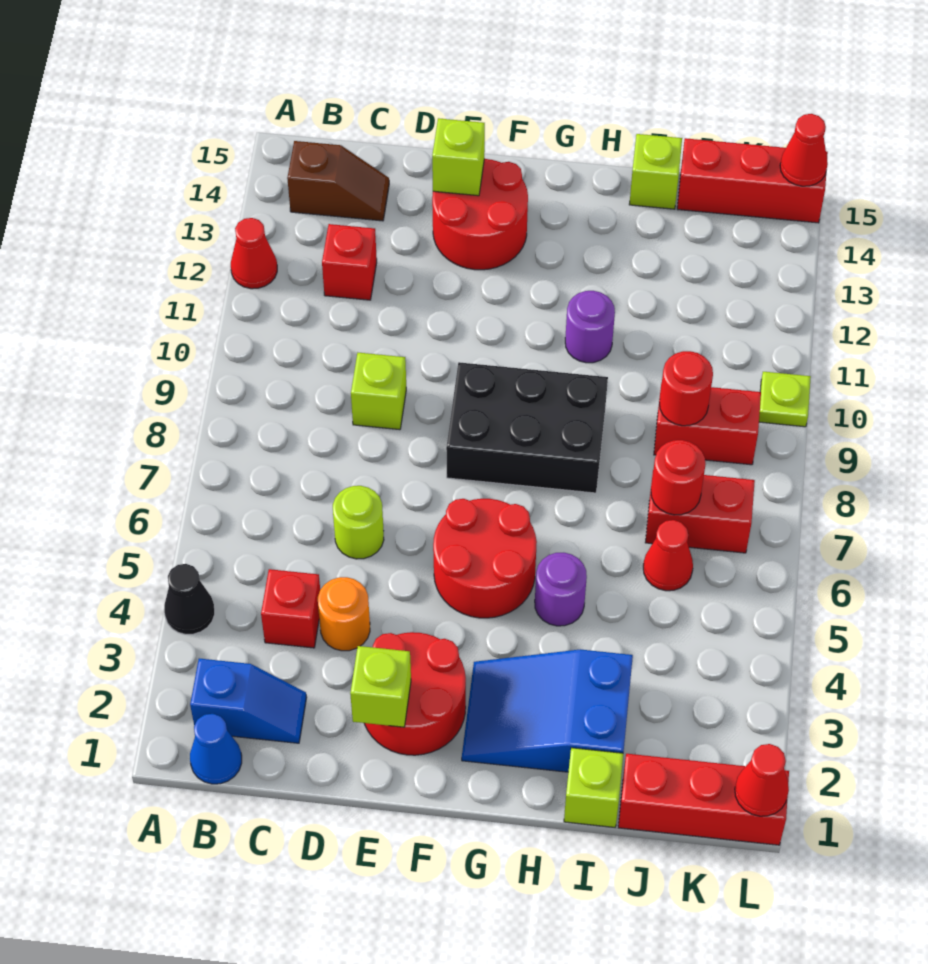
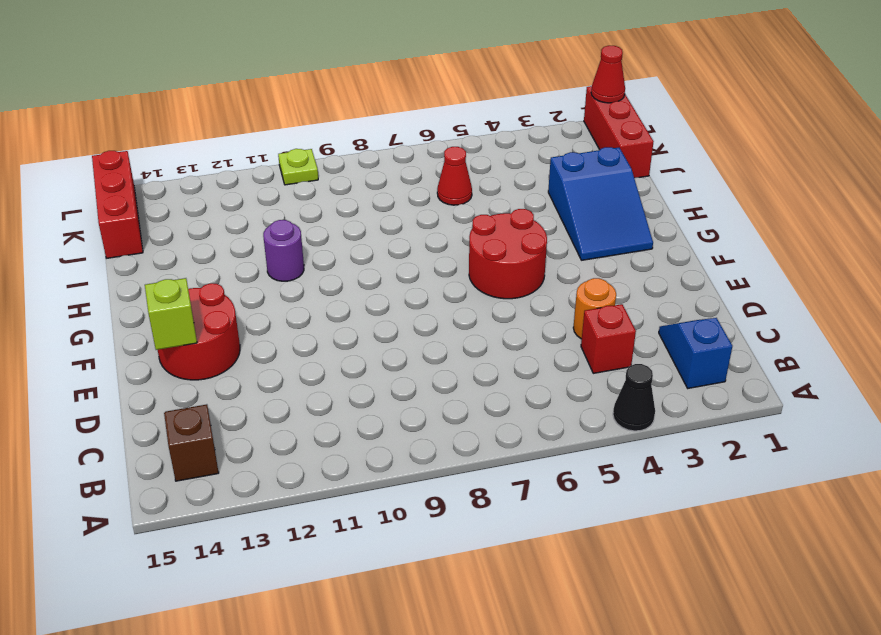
none -> red 1x1 cone [231,218,277,289]
none -> blue 1x1 cone [190,714,242,784]
none -> red 1x1 brick [322,224,377,300]
none -> lime 1x1 round brick [333,486,384,559]

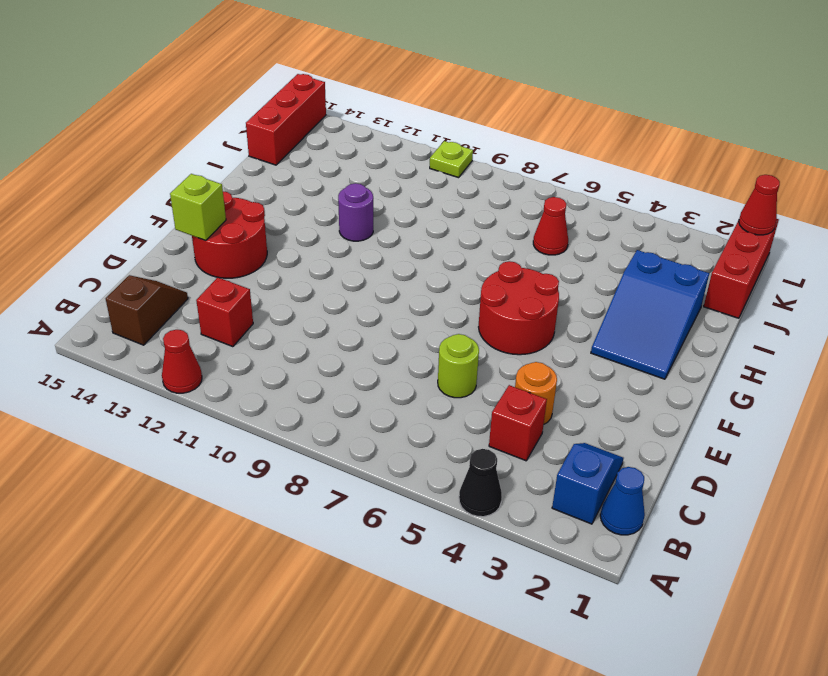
none -> lime 1x1 brick [351,353,406,430]
none -> red 2x2 round brick [364,632,466,755]
none -> black 2x3 brick [446,362,608,493]
none -> purple 1x1 round brick [535,553,587,626]

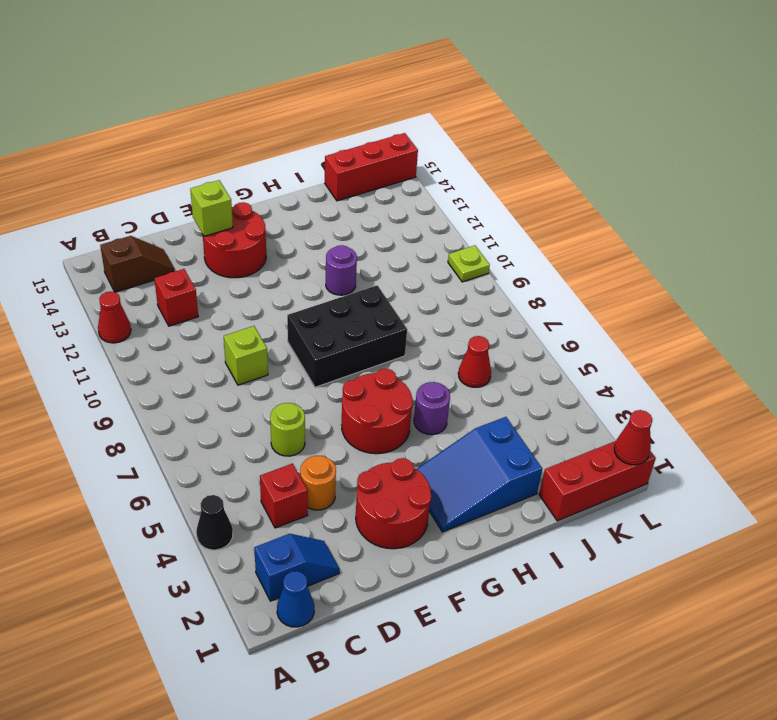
none -> lime 1x1 brick [564,748,623,827]
none -> lime 1x1 brick [629,134,682,209]
none -> red 1x2 brick [645,475,755,553]
none -> red 1x2 brick [654,383,761,465]

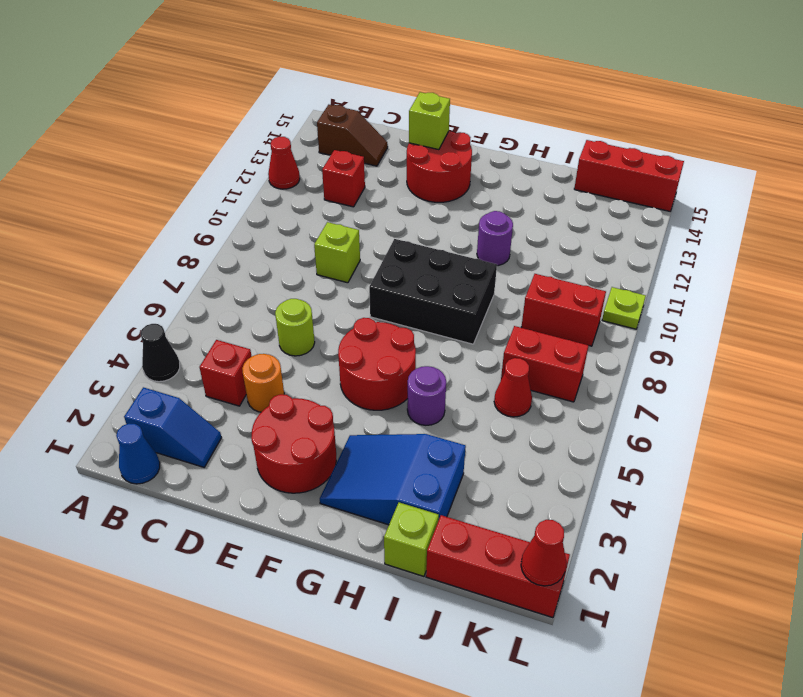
none -> lime 1x1 brick [629,134,682,209]
none -> lime 1x1 brick [350,646,411,727]
none -> red 1x1 round brick [651,440,705,515]
none -> red 1x1 round brick [659,351,713,426]

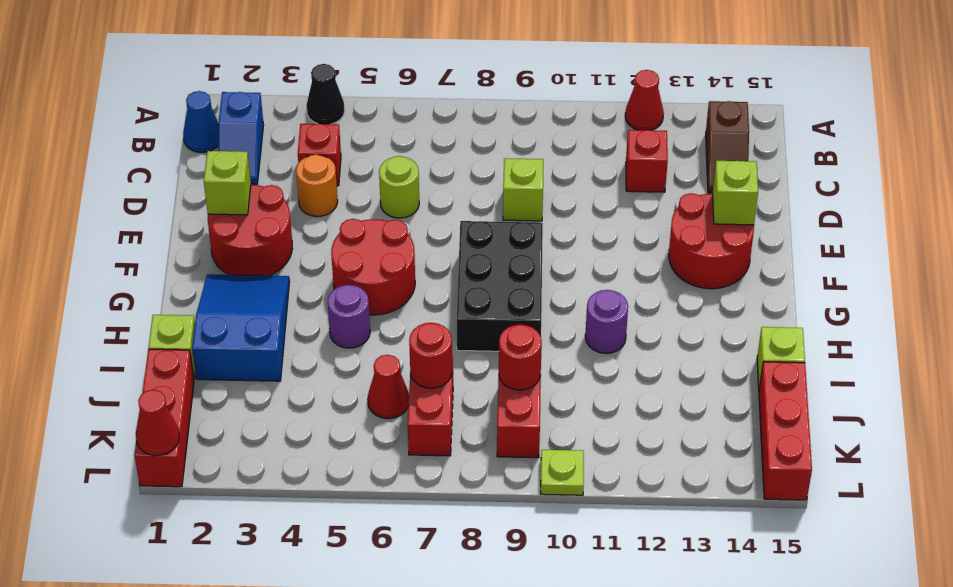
none -> red 1x1 cone [780,114,828,186]

